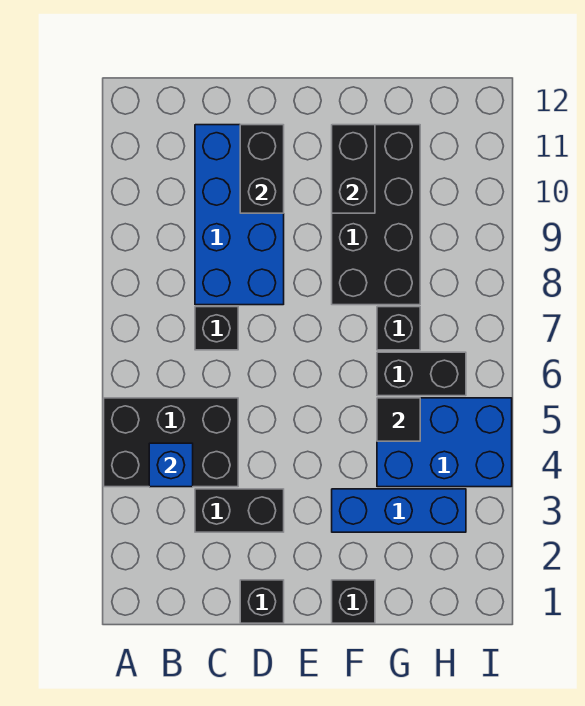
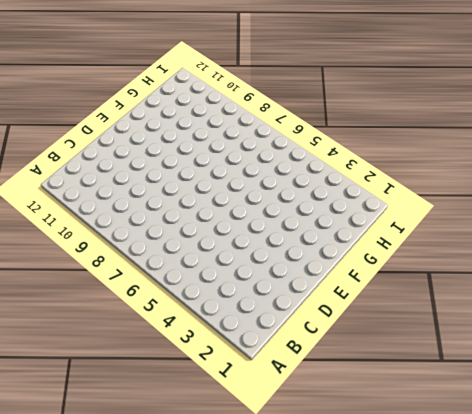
none -> black 2x3 brick [104,398,238,487]
none -> black 1x2 brick [195,489,284,532]
none -> black 1x1 brick [195,307,238,350]

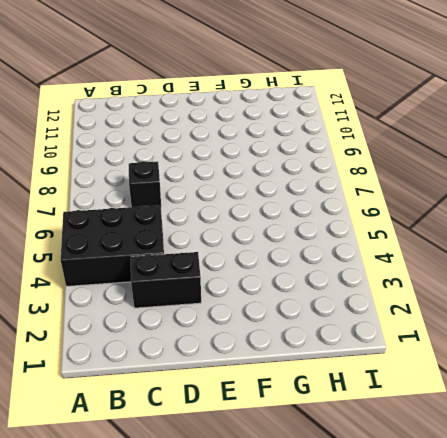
none -> blue 2x4 brick [195,125,284,305]
none -> black 1x1 brick [240,580,284,623]
none -> black 1x1 brick [332,580,375,623]

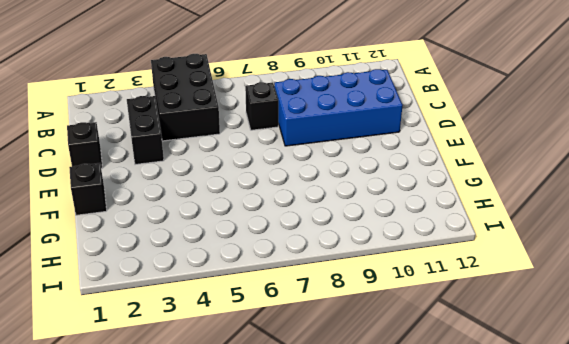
none -> blue 1x3 brick [332,489,466,532]
none -> black 2x4 brick [332,125,420,305]
none -> blue 2x3 brick [377,398,512,487]

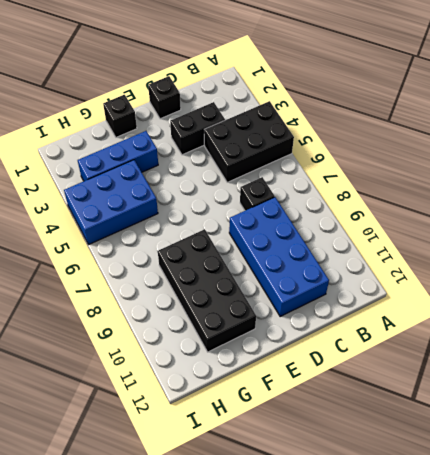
none -> black 1x2 brick [377,352,466,396]
none -> black 1x1 brick [377,307,420,350]
none -> blue 1x1 brick [149,443,193,487]

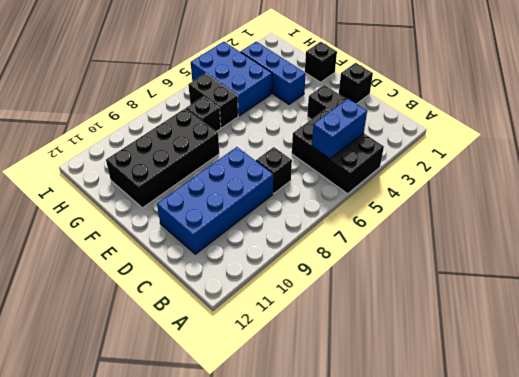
blue 1x2 brick [312,99,367,159] -> blue 1x1 brick [149,443,193,487]
none -> black 1x2 brick [240,125,284,213]
none -> black 1x2 brick [332,125,375,213]
none -> black 1x1 tile [377,398,420,441]

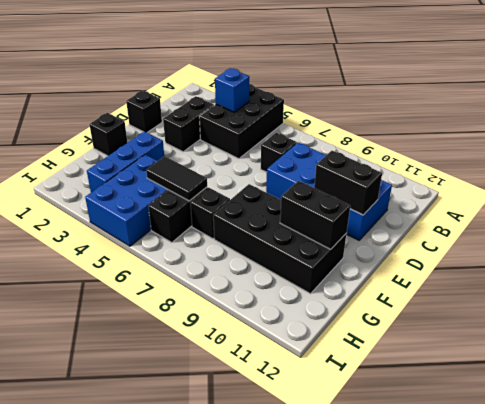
black 1x2 tile [146,156,207,201] -> black 1x1 tile [377,398,420,441]

